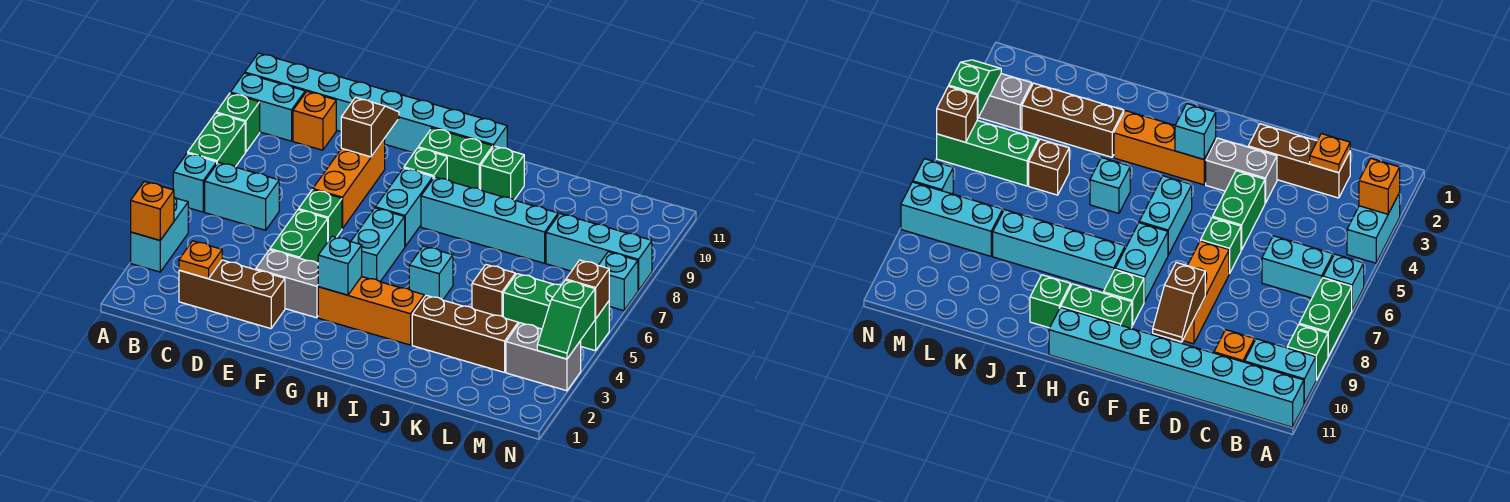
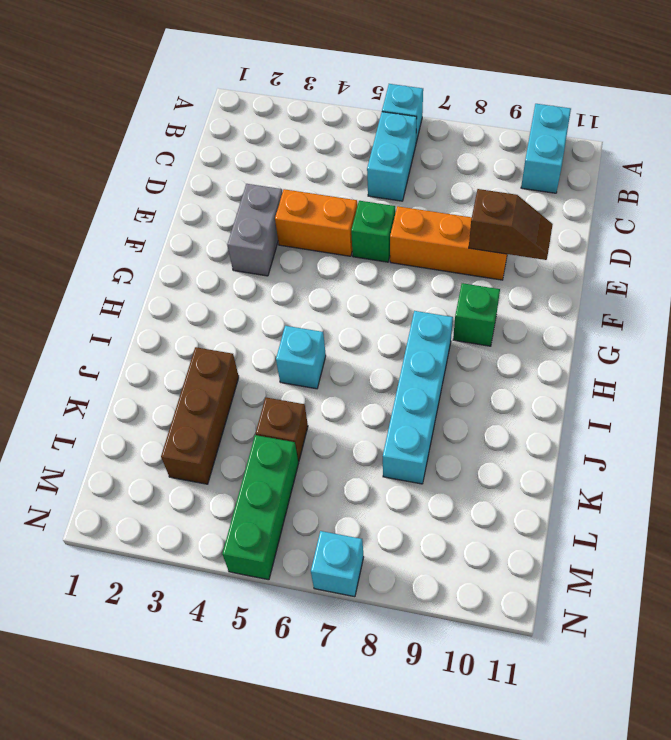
orange 1x2 brick [275,189,357,256] -> green 1x2 brick [270,210,328,264]
none -> cyan 1x2 brick [131,197,188,272]
none -> green 1x2 brick [188,113,245,167]
none -> green 1x1 brick [216,93,260,152]
none -> cyan 1x8 brick [245,53,507,153]

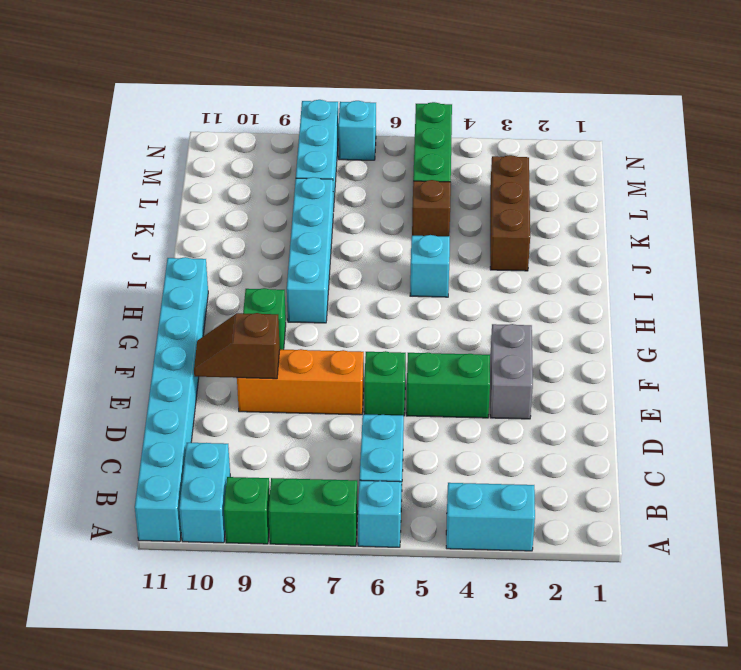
none -> brown 1x3 brick [179,260,285,329]
none -> orange 1x1 brick [293,92,336,150]
none -> orange 1x3 brick [318,277,424,345]
none -> cyan 1x2 brick [351,208,405,282]

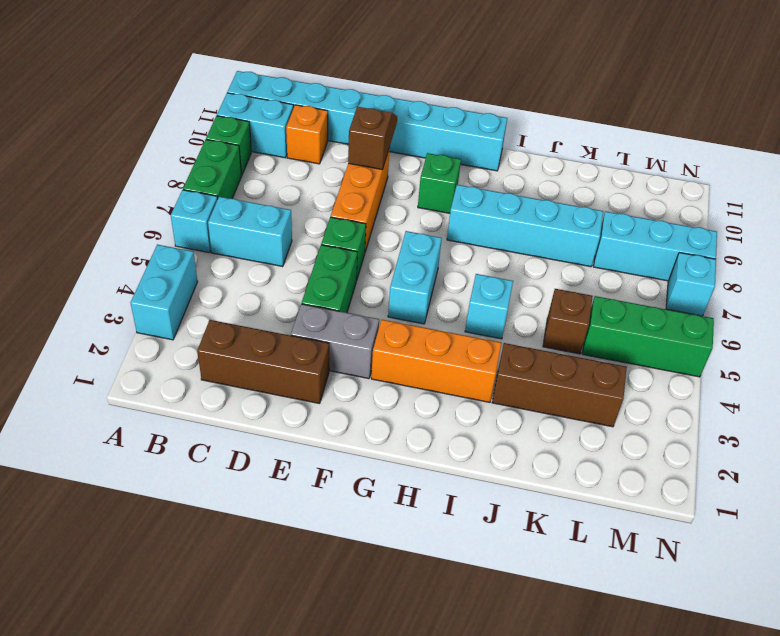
none -> cyan 1x2 brick [375,168,433,246]
none -> green 1x2 brick [418,128,493,189]
none -> green 1x1 brick [481,146,524,200]
none -> grey 1x2 brick [506,323,581,391]

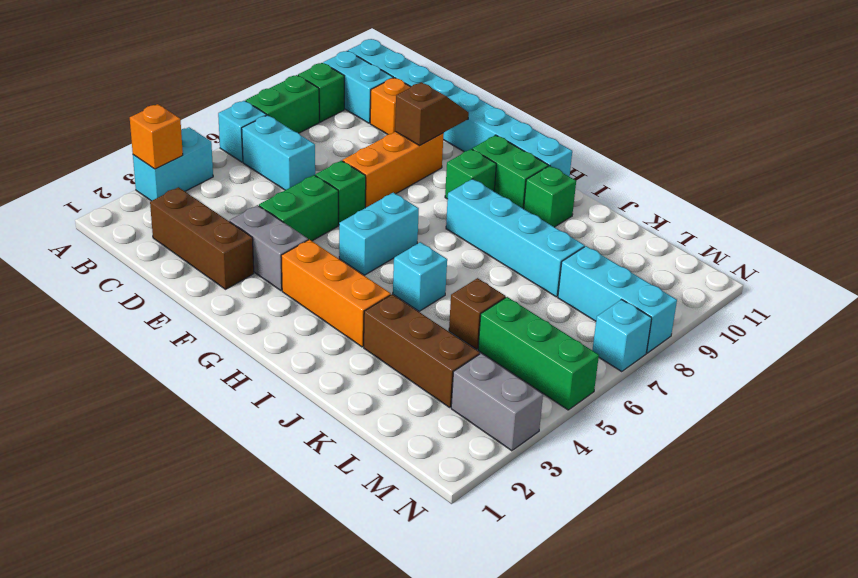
none -> cyan 1x2 brick [375,168,433,246]
none -> orange 1x1 plate [179,241,222,279]
none -> cyan 1x1 brick [318,236,362,295]
none -> green 1x2 slope [537,280,595,359]

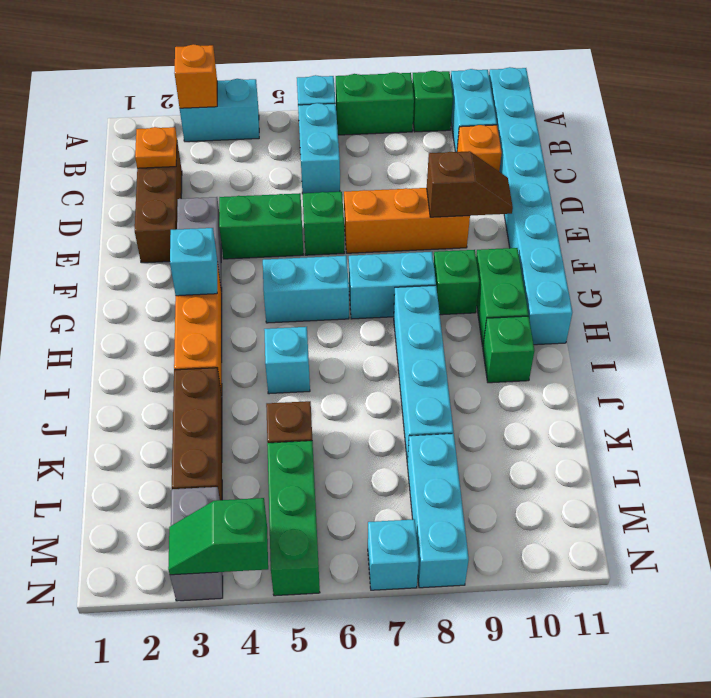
none -> brown 1x1 brick [566,260,609,319]

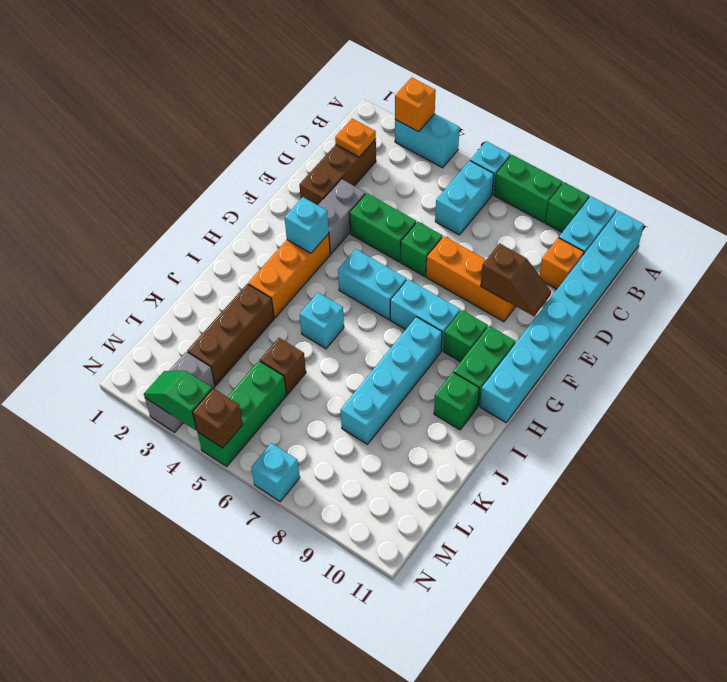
none -> cyan 1x3 brick [546,214,652,291]

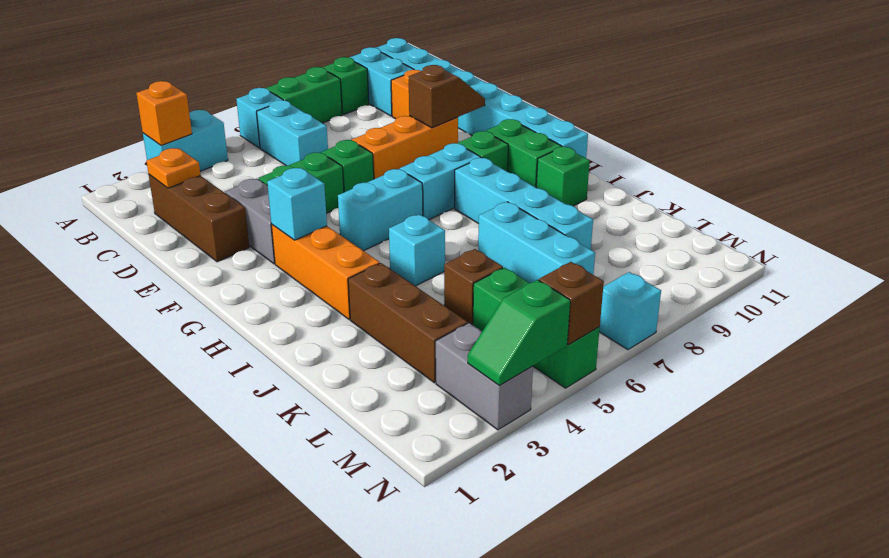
cyan 1x3 brick [478,202,595,283] -> cyan 1x3 brick moved to [546,214,652,291]

